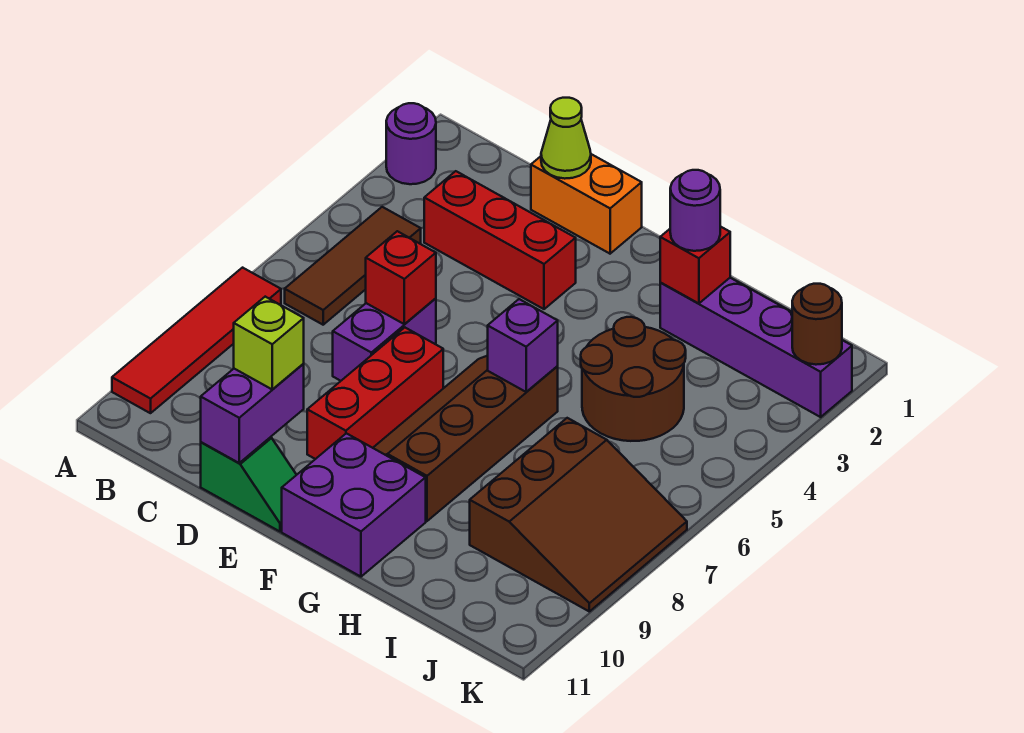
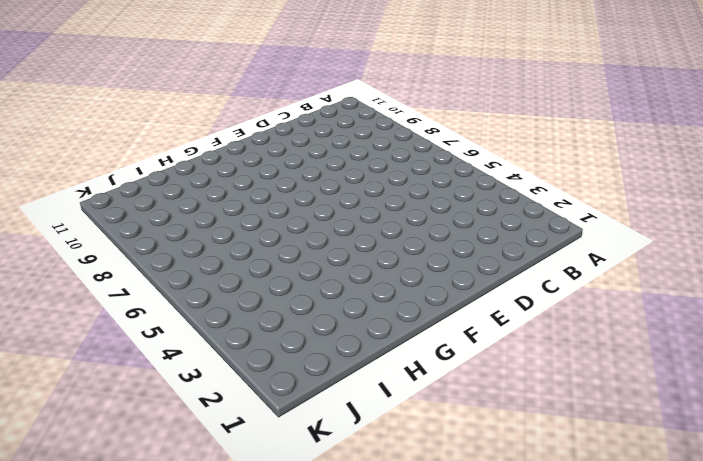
none -> purple 1x1 round brick [386,103,436,184]
none -> red 1x4 tile [112,268,281,413]
none -> brown 1x3 tile [285,207,421,325]

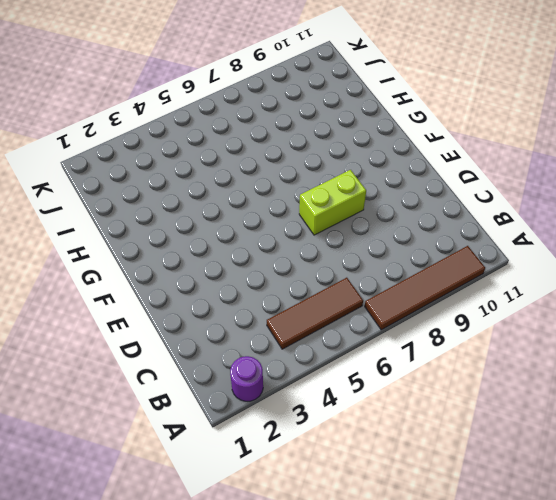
brown 1x4 tile [365,246,485,330] -> red 1x4 tile [112,268,281,413]
lime 1x2 brick [299,170,366,235] -> red 1x3 brick [307,328,443,459]
none -> red 1x3 brick [424,171,576,309]
none -> orange 1x2 brick [531,154,642,254]
none -> purple 1x2 brick [333,298,436,381]

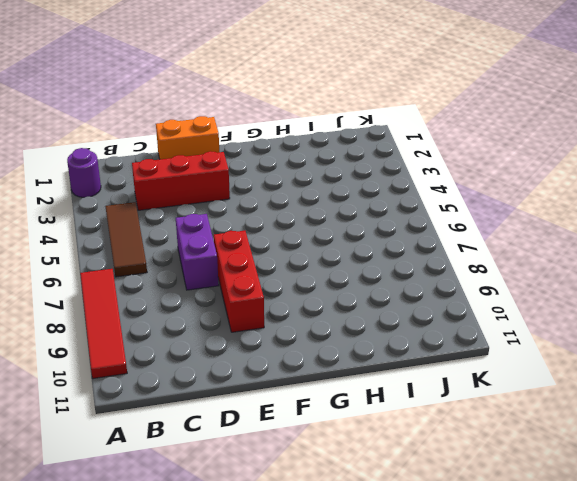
none -> green 1x2 slope [201,437,296,531]
none -> brown 2x4 slope [373,356,558,521]
none -> purple 2x2 brick [282,433,426,577]

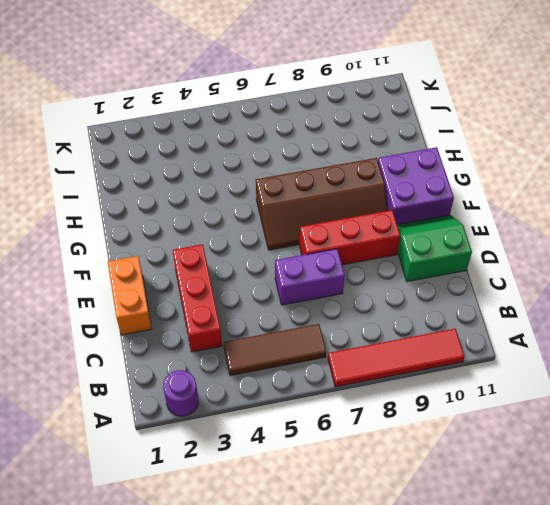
green 2x2 slope [397,215,472,282] -> green 1x2 slope [201,437,296,531]
none -> purple 1x4 brick [660,278,852,417]
none -> brown 2x2 round brick [581,317,686,441]
none -> brown 3x3 slope [470,418,687,611]

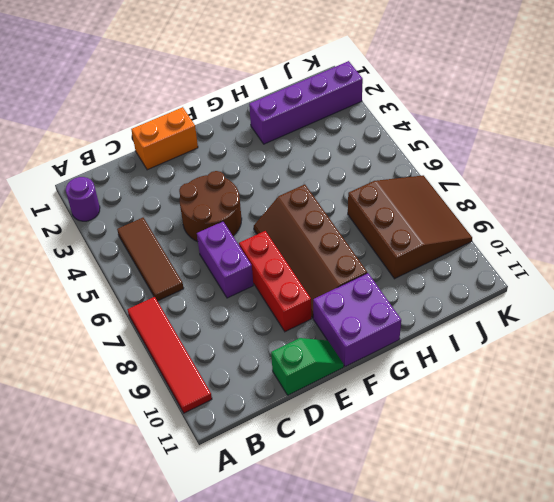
brown 2x2 round brick [179,171,242,242] -> brown 2x2 round brick moved to [581,317,686,441]
none -> red 1x3 brick [424,171,576,309]
none -> lime 1x1 cone [541,98,591,179]
none -> red 1x1 brick [366,231,436,324]

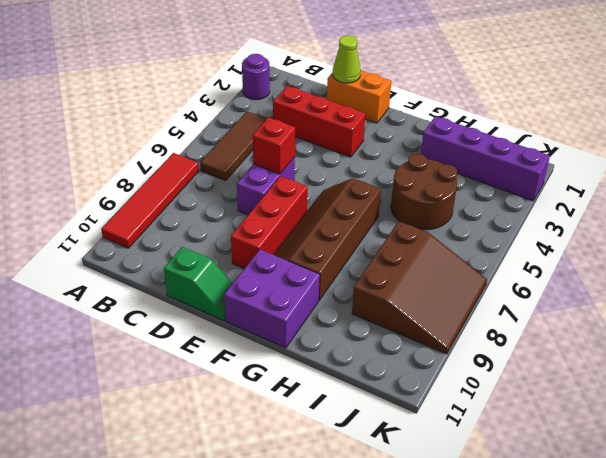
none -> purple 1x2 brick [201,364,304,463]
none -> purple 1x1 brick [488,299,558,392]
none -> red 1x1 brick [660,226,730,303]

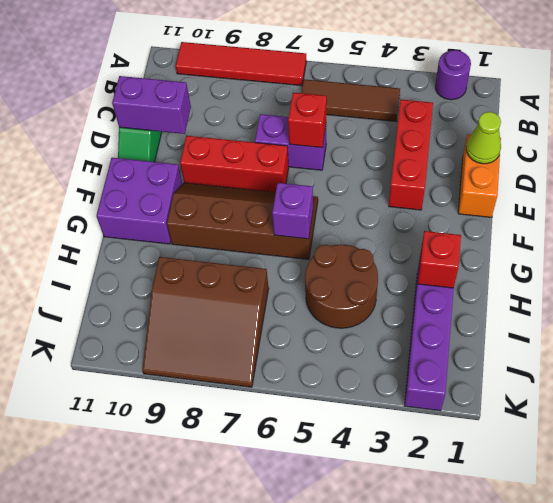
none -> brown 1x1 round brick [792,284,842,365]
none -> lime 1x1 brick [234,297,304,390]
none -> purple 1x1 round brick [670,170,720,251]

